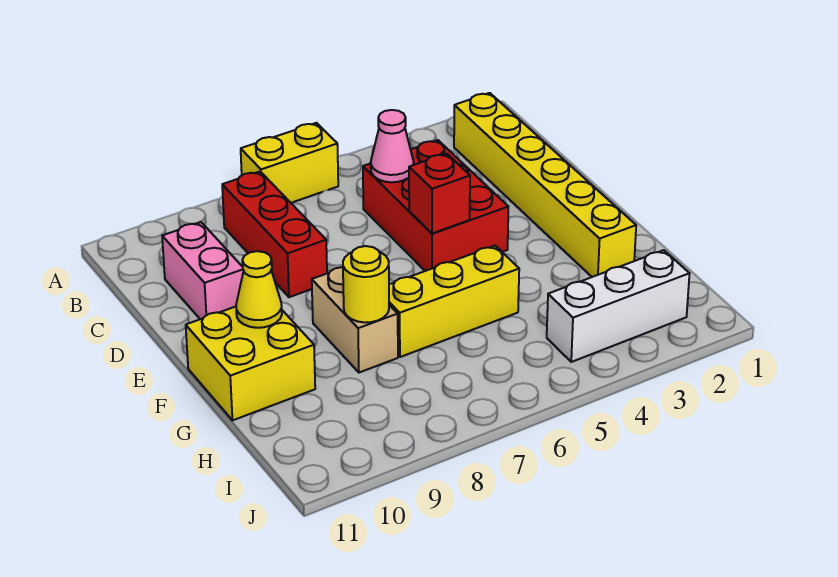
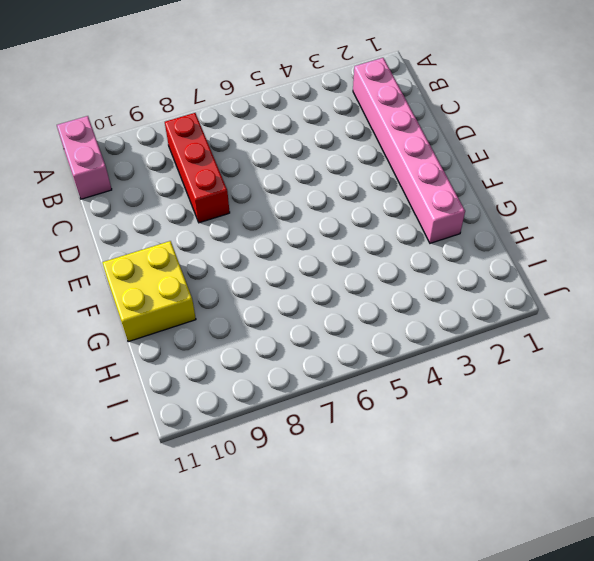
pink 1x2 brick [57,116,112,199] -> pink 1x2 brick moved to [162,222,243,319]
pink 1x6 brick [353,58,465,243] -> yellow 1x6 brick [454,93,636,277]
none -> yellow 1x2 brick [241,123,338,203]
none -> red 2x3 brick [363,140,508,271]
none -> tan 1x2 brick [312,267,398,373]

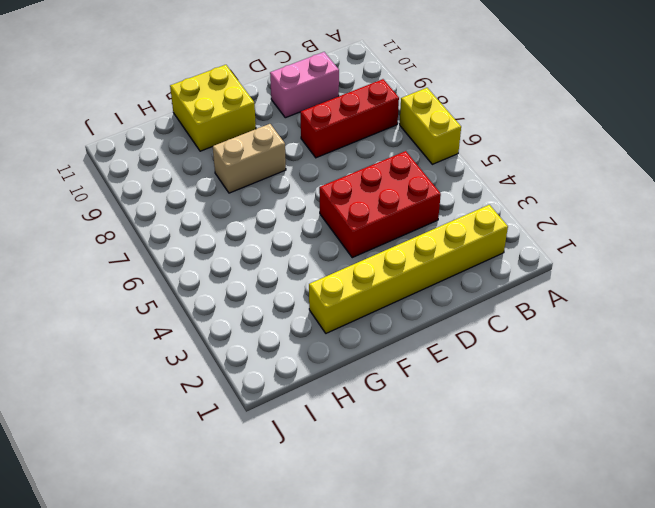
none -> yellow 1x3 brick [389,246,519,357]
none -> white 1x3 brick [547,250,690,362]
none -> pink 1x1 cone [371,110,414,182]

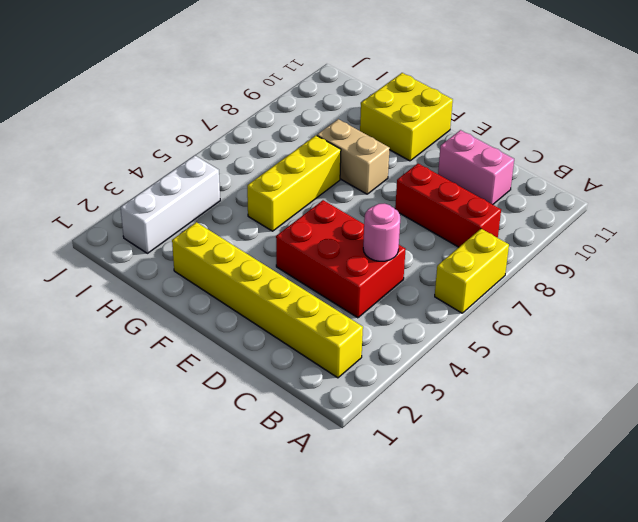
pink 1x1 round brick [363,204,400,261] -> pink 1x1 cone [371,110,414,182]
none -> red 1x1 brick [409,154,470,233]
none -> yellow 1x1 cone [236,251,282,328]
none -> yellow 1x1 round brick [343,246,389,322]

